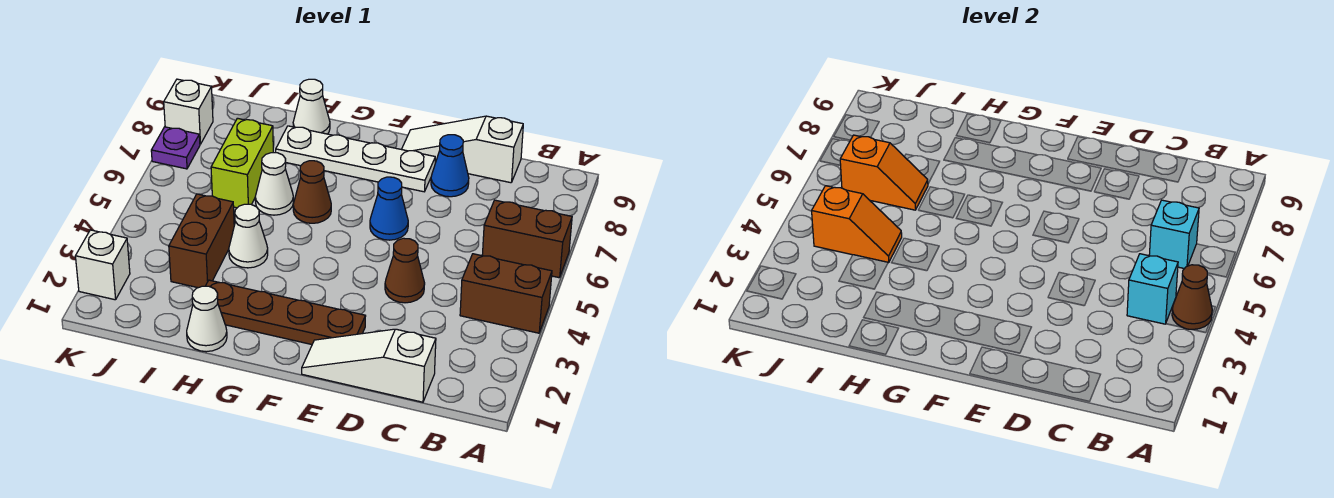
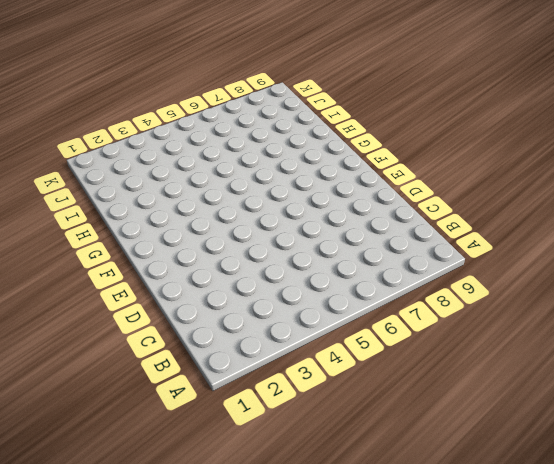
none -> brown 1x2 brick [460,254,552,333]
none -> brown 1x2 brick [482,200,572,278]
none -> white 1x3 slope [302,329,436,402]

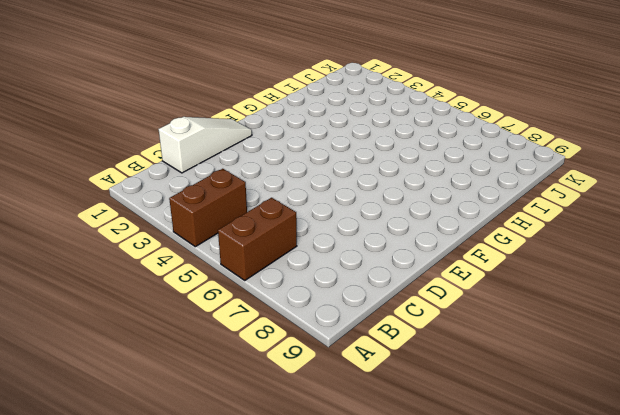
none -> white 1x3 slope [402,116,523,183]
none -> brown 1x1 cone [385,238,425,303]
none -> blue 1x1 cone [431,135,469,197]

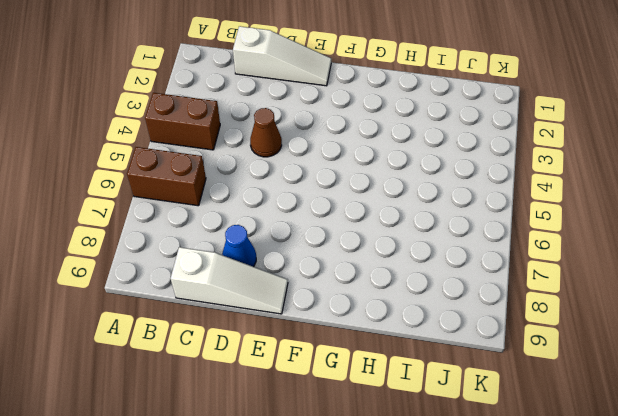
none -> brown 1x4 plate [206,280,366,345]
none -> blue 1x1 cone [370,177,408,240]
none -> white 1x4 plate [276,126,435,192]

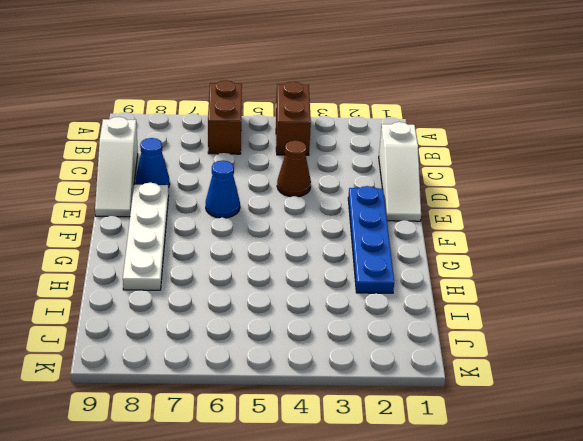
blue 1x4 plate [348,186,394,293] -> brown 1x4 plate [206,280,366,345]
none -> brown 1x1 cone [293,161,331,223]
none -> white 1x1 cone [187,286,227,352]
none -> white 1x1 cone [229,204,268,268]

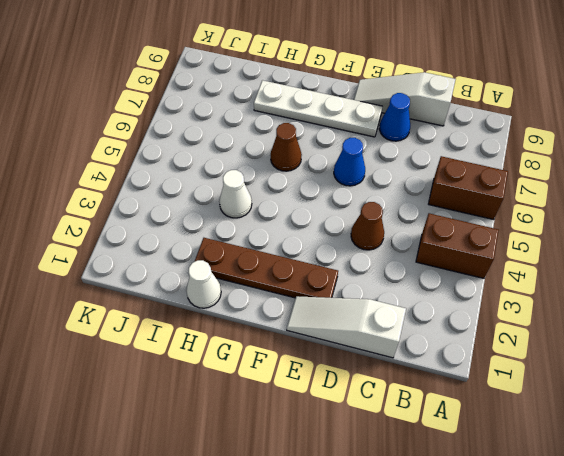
none -> white 1x1 cone [255,153,293,215]
none -> white 1x1 cone [293,79,330,134]
none -> brown 1x2 brick [169,194,234,288]

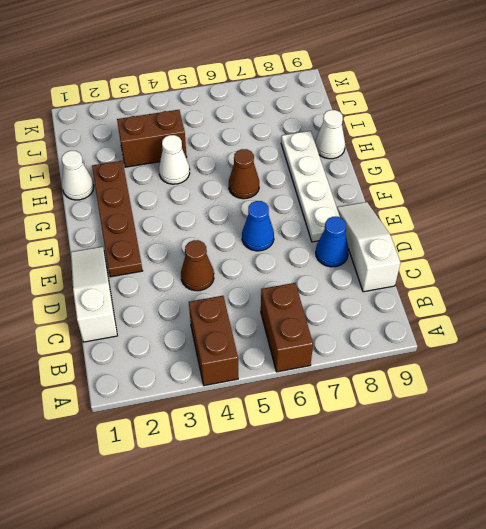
none -> white 1x1 cone [255,153,293,215]
none -> lime 1x2 brick [211,118,273,208]
none -> white 1x1 brick [75,230,130,300]

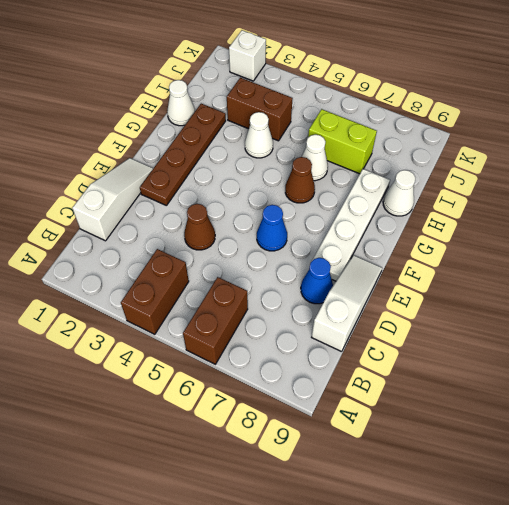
none -> purple 1x1 plate [151,127,200,169]
none -> white 1x1 brick [164,79,213,144]
none -> brown 1x1 cone [1172,265,1212,330]

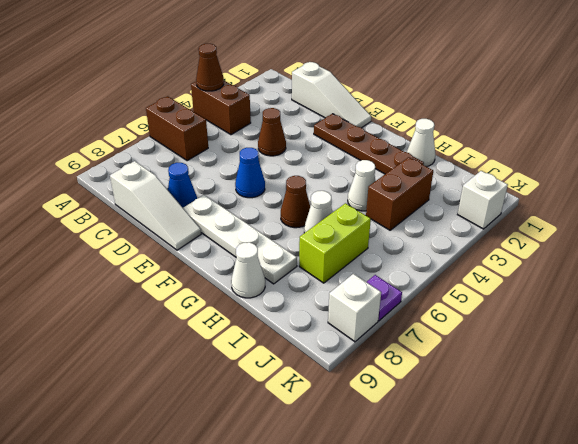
none -> cyan 1x1 brick [1127,254,1178,324]
none -> cyan 1x1 brick [1149,200,1199,269]
none -> orange 1x2 slope [812,186,902,263]

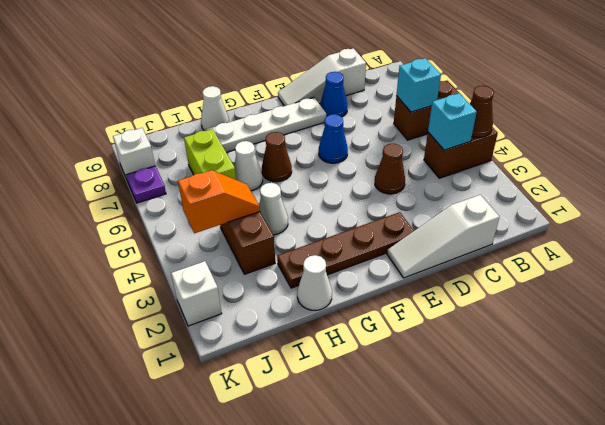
none -> orange 1x2 slope [840,135,928,210]

